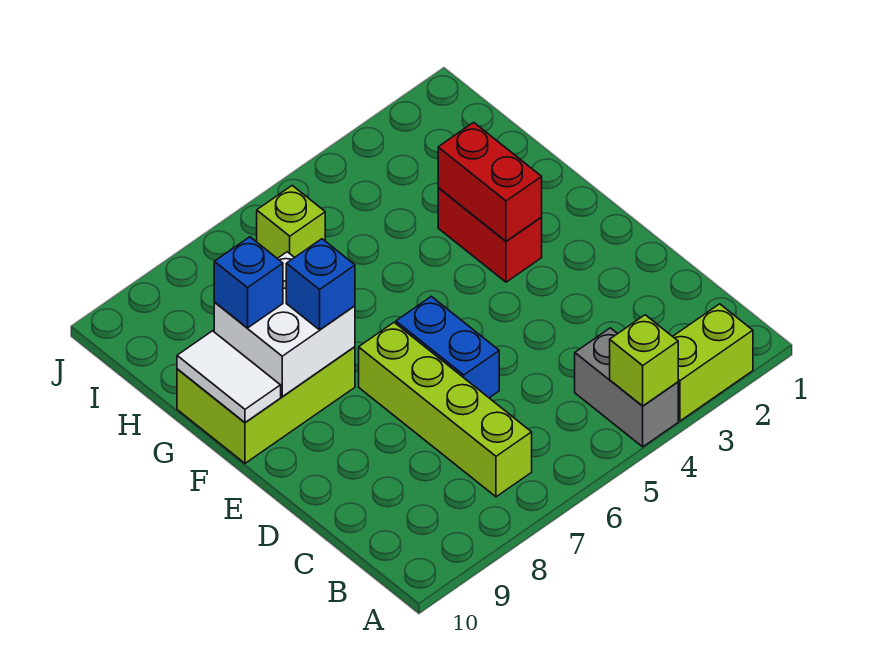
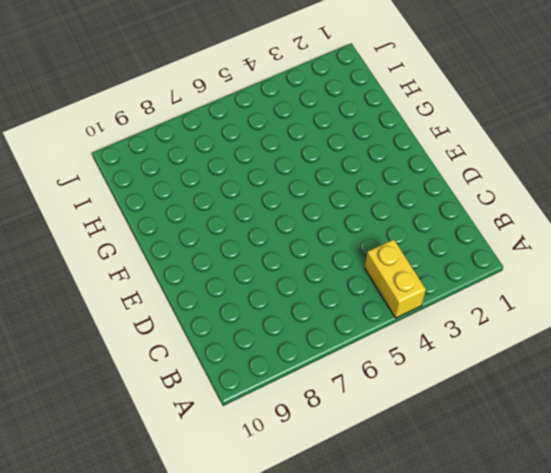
yellow 1x2 brick [365,239,426,318] -> grey 1x2 brick [575,328,678,447]
none -> lime 1x2 brick [673,304,753,421]
none -> lime 1x4 brick [359,323,532,497]
none -> blue 1x2 brick [396,296,499,398]

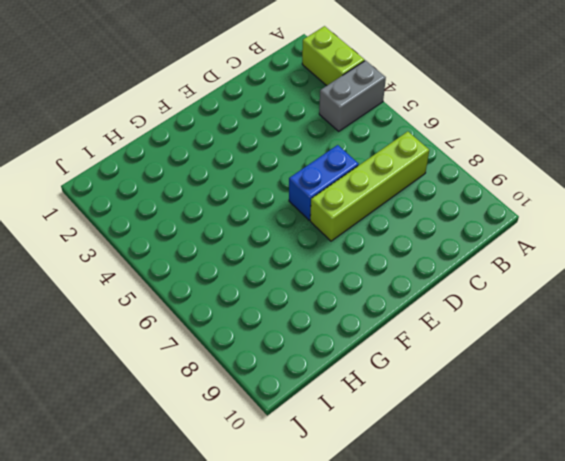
none -> red 1x2 brick [438,188,542,282]
none -> lime 2x3 brick [177,347,355,463]
none -> lime 1x1 brick [257,186,325,258]

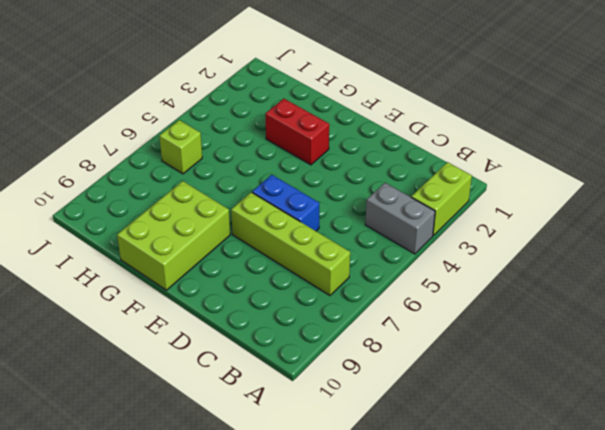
none -> lime 1x1 brick [610,315,678,406]
none -> red 1x2 brick [438,122,542,241]
none -> white 2x2 brick [214,252,355,397]

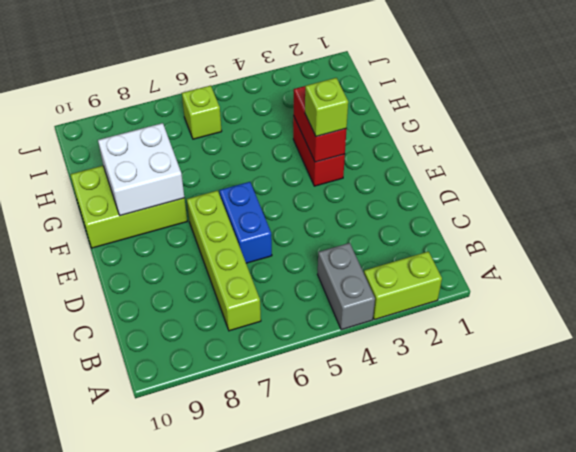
lime 1x1 brick [305,78,348,137] -> lime 1x1 brick moved to [610,315,678,406]
none -> white 1x2 tile [177,331,281,423]
none -> blue 1x1 brick [286,239,355,330]
none -> blue 1x1 brick [214,237,283,328]

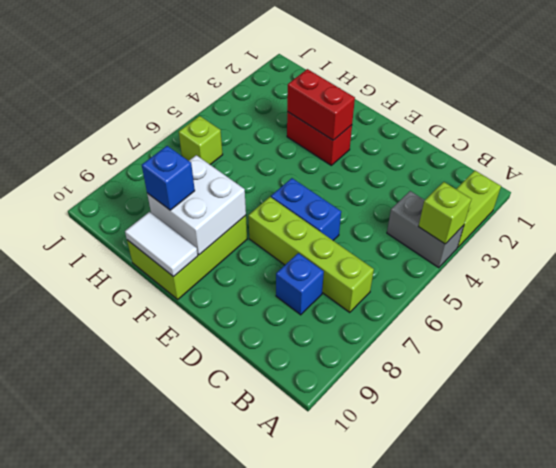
blue 1x1 brick [276,253,324,315] -> blue 1x1 brick moved to [286,239,355,330]

